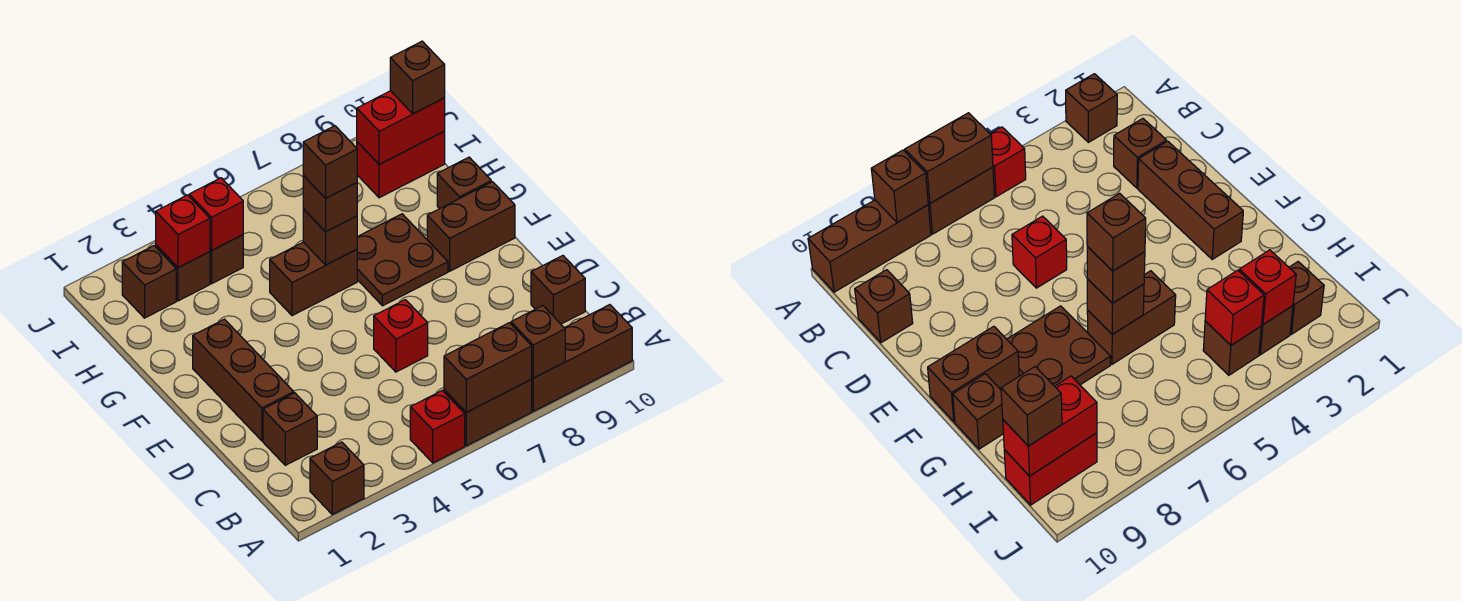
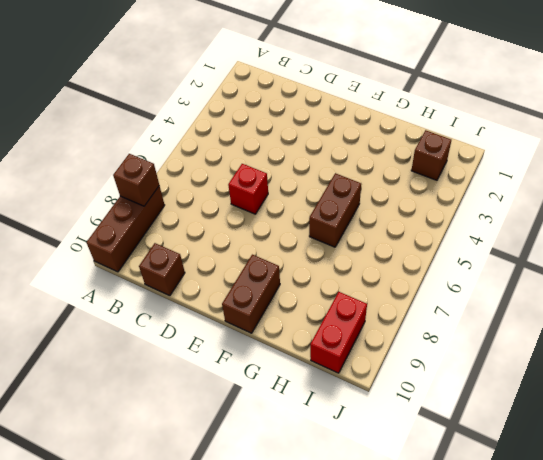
none -> brown 1x1 brick [310,442,364,514]
none -> red 1x1 brick [410,391,465,463]
none -> brown 1x2 brick [444,379,532,446]

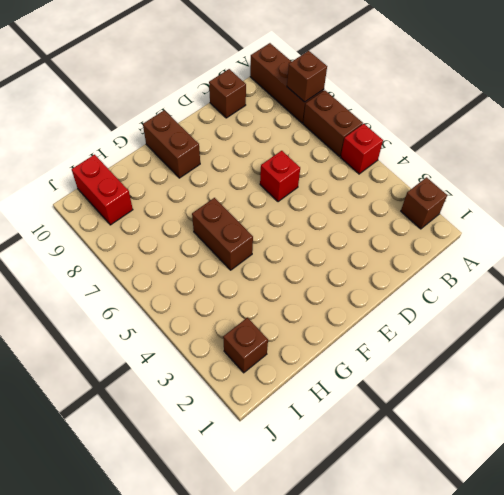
none -> brown 1x1 brick [263,393,317,465]
none -> brown 1x3 brick [193,319,294,441]
none -> brown 2x2 plate [357,214,448,306]

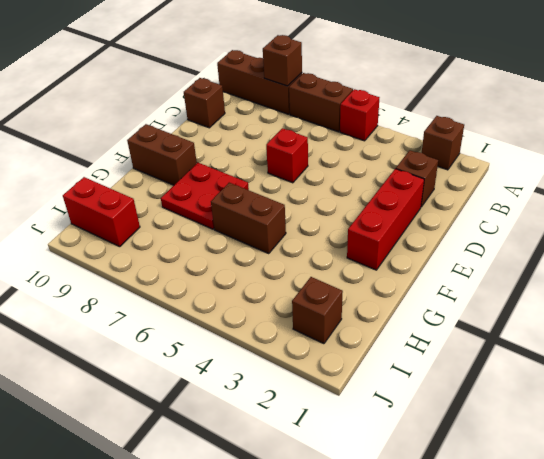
red 1x3 brick [347,169,424,270] -> brown 1x3 brick [193,319,294,441]
red 2x2 plate [161,163,249,229] -> brown 2x2 plate [357,214,448,306]
none -> brown 1x1 brick [437,157,491,209]
none -> brown 1x1 brick [156,245,210,301]
none -> brown 1x1 brick [210,235,243,284]

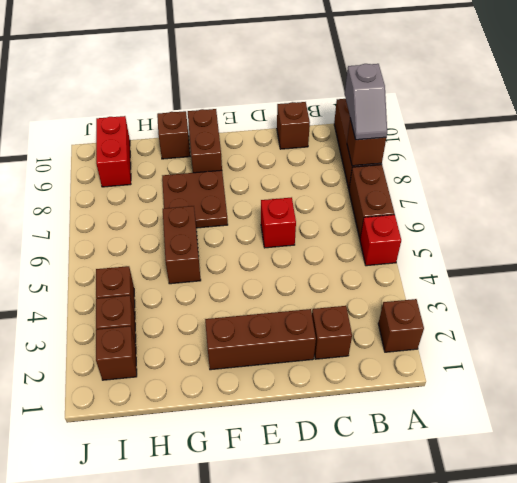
grey 1x2 slope [345,64,387,140] -> none
none -> brown 1x2 brick [444,323,532,412]
none -> brown 1x1 brick [303,209,357,265]
none -> red 1x1 brick [156,195,210,268]

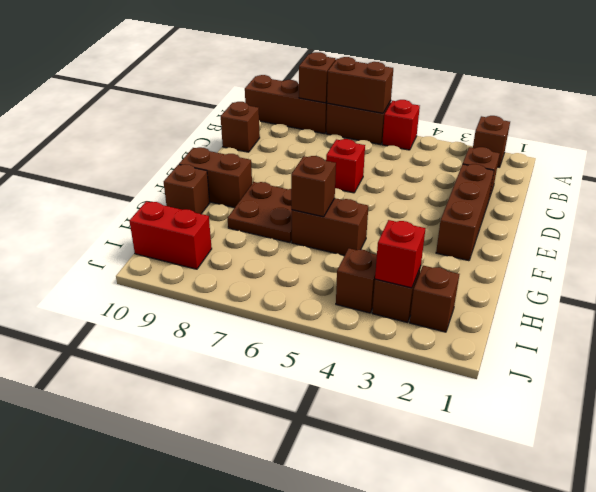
none -> red 1x1 brick [189,178,243,250]
none -> red 1x2 brick [357,91,445,165]
none -> brown 1x1 brick [303,176,357,232]

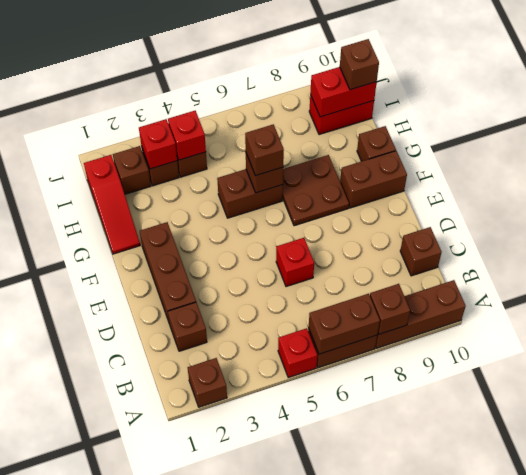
red 1x3 slope [84,155,140,254] -> none
none -> brown 1x1 brick [303,126,357,198]

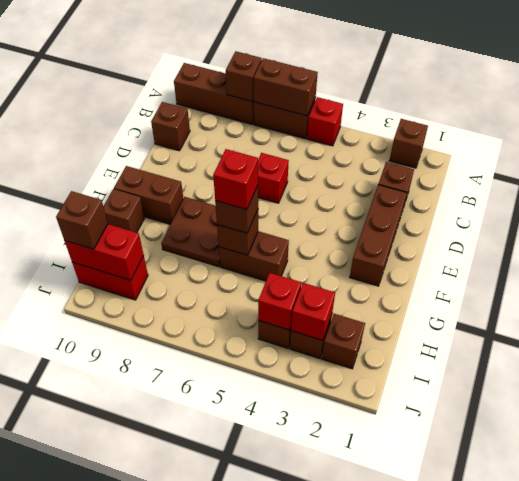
red 1x1 brick [213,149,258,210] -> brown 1x1 brick [303,126,357,198]

